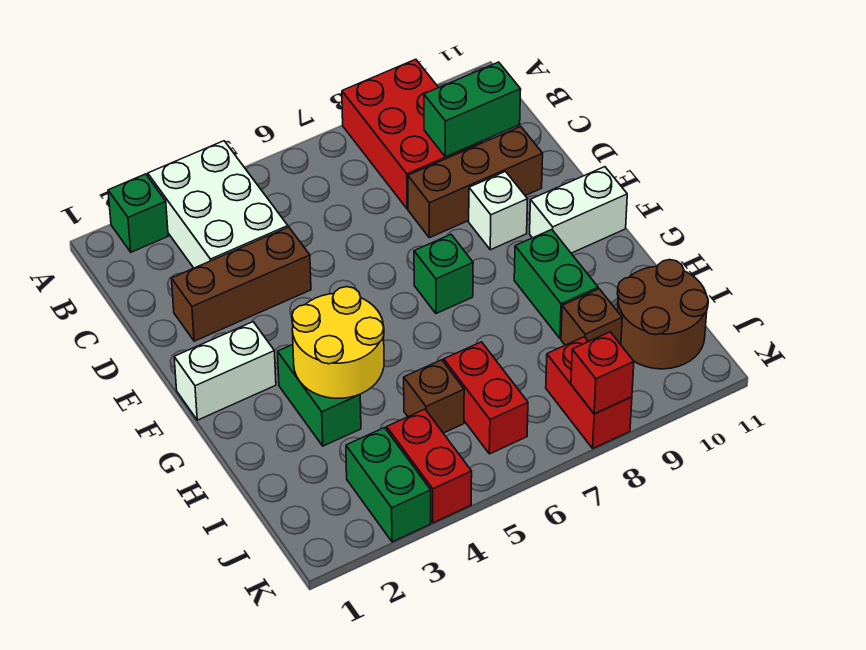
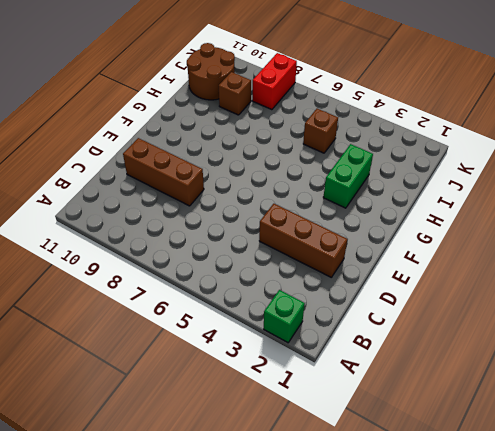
none -> white 2x3 brick [148,141,288,268]
none -> red 2x3 brick [342,59,482,209]
none -> white 1x1 brick [469,172,527,250]

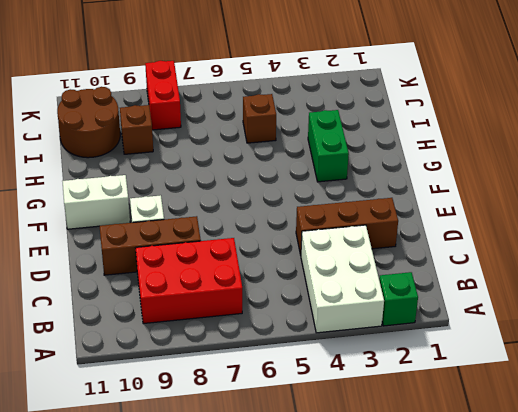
red 2x3 brick [136,238,242,324] -> red 2x3 brick turned to [342,59,482,209]
none -> white 1x2 brick [174,322,276,420]
none -> green 1x1 brick [414,235,473,314]
none -> green 1x2 brick [514,230,598,338]

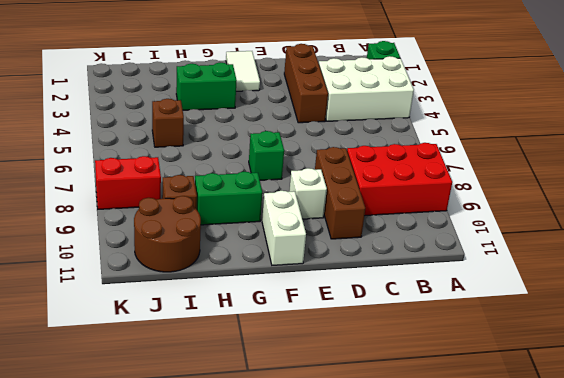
white 1x2 tile [226,51,260,91] -> white 1x2 brick [174,322,276,420]
none -> red 1x2 brick [444,342,528,454]
none -> green 1x2 brick [346,428,431,542]
none -> red 1x2 brick [387,409,472,523]

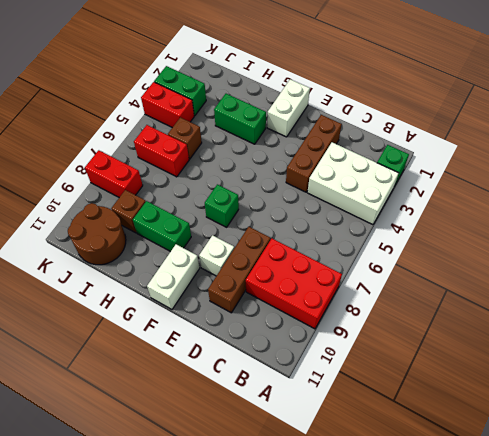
none -> green 1x2 brick [424,62,521,157]
none -> yellow 2x2 round brick [292,287,384,398]
none -> red 1x1 brick [571,332,634,414]

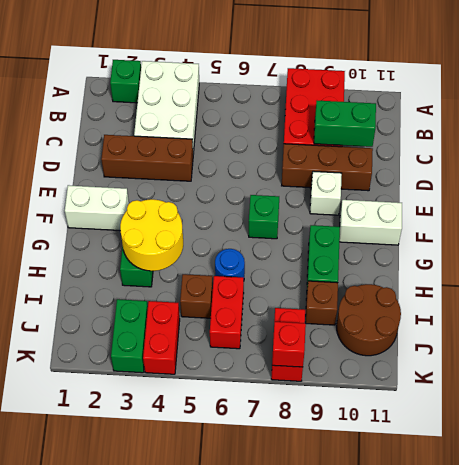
blue 1x1 round brick [215,249,245,278] -> none

